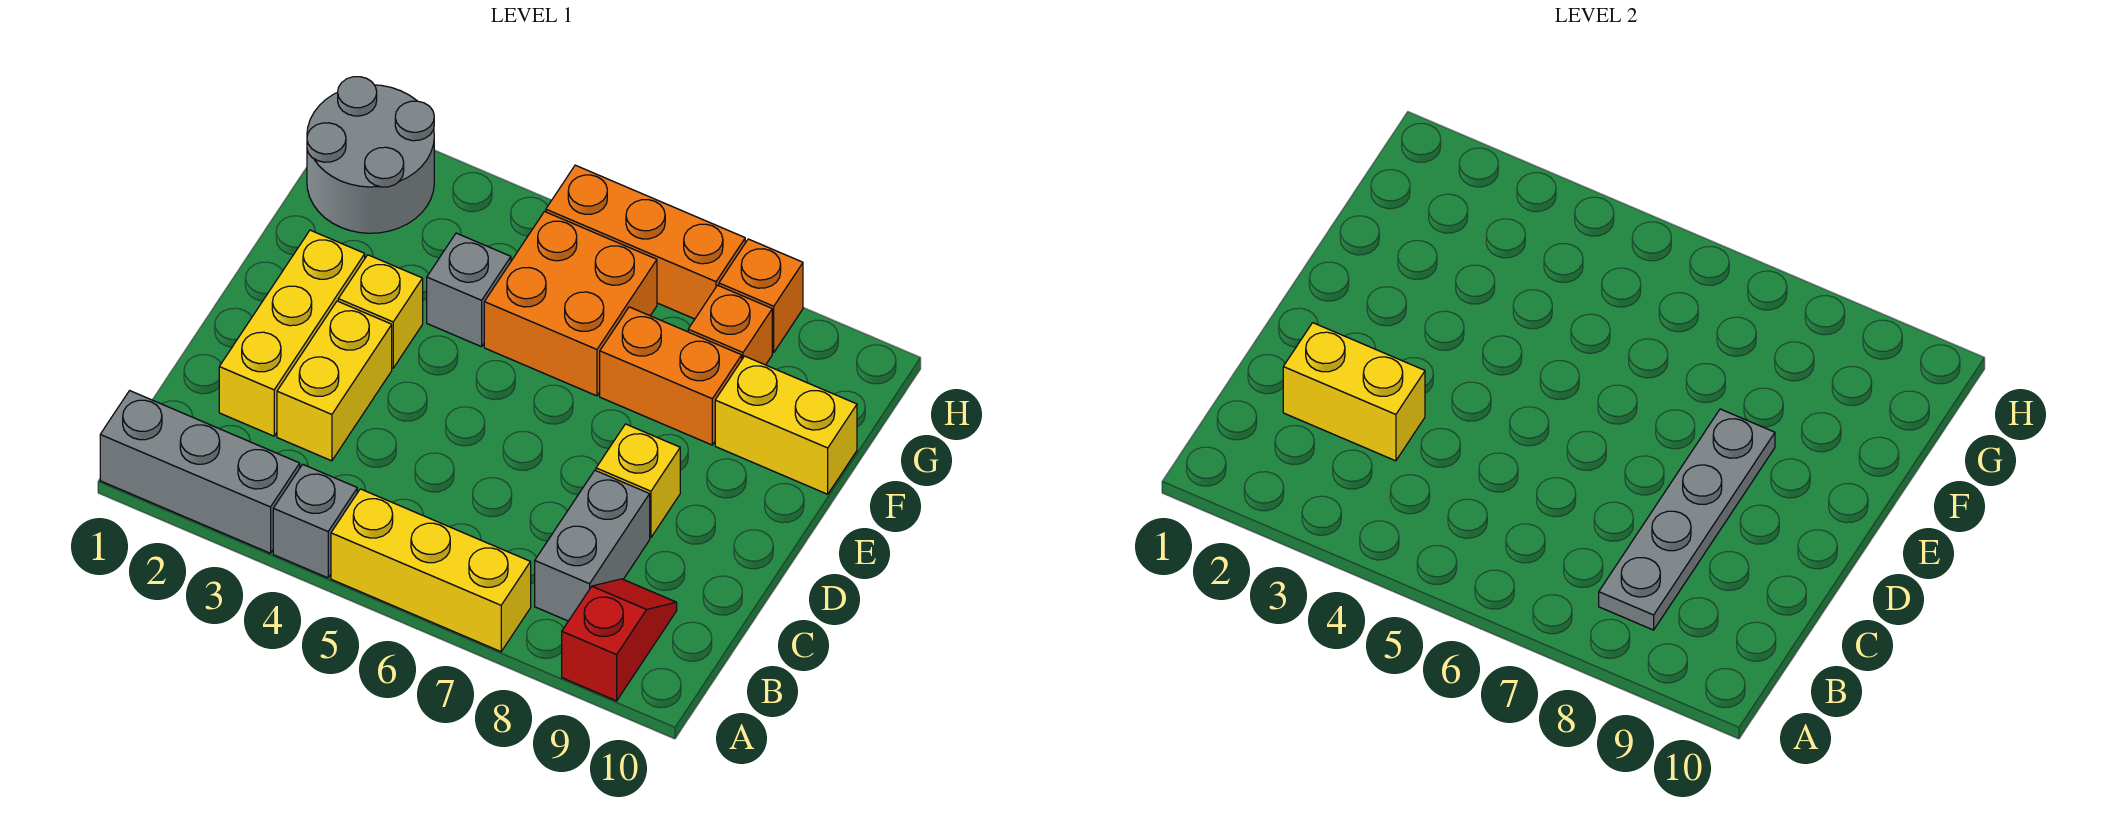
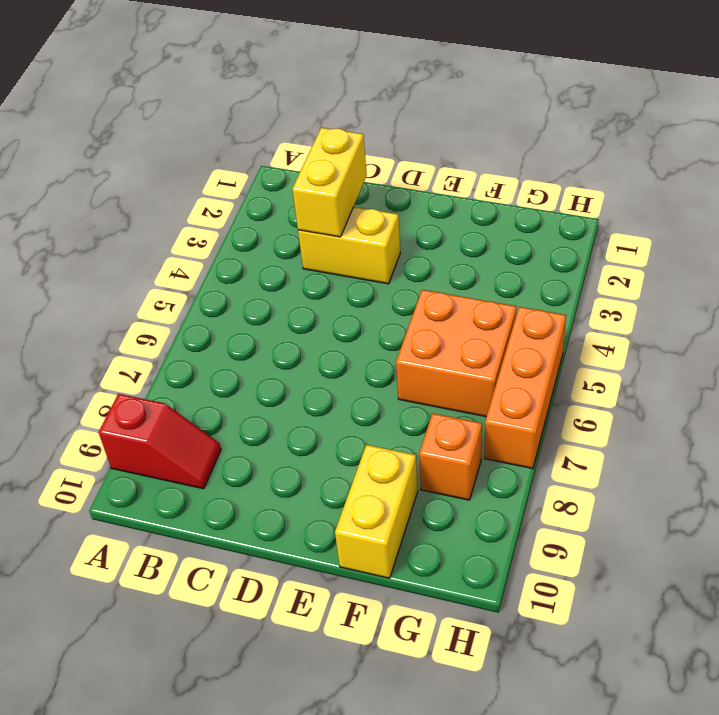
none -> grey 1x3 brick [100,391,300,553]
none -> grey 1x1 brick [273,464,357,578]
none -> yellow 1x3 brick [331,489,531,652]

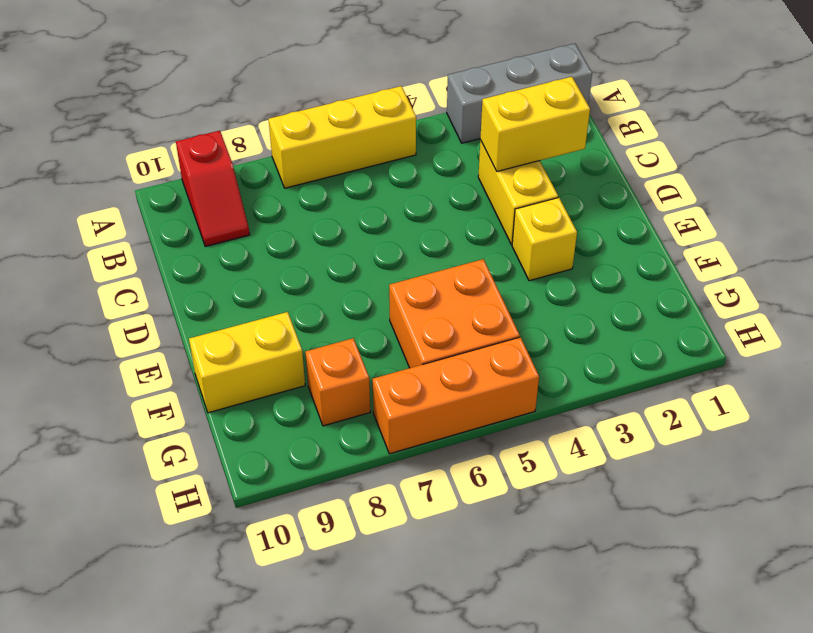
none -> grey 1x1 brick [273,464,357,578]
none -> grey 1x2 brick [535,471,650,621]
none -> yellow 1x3 brick [219,230,365,436]

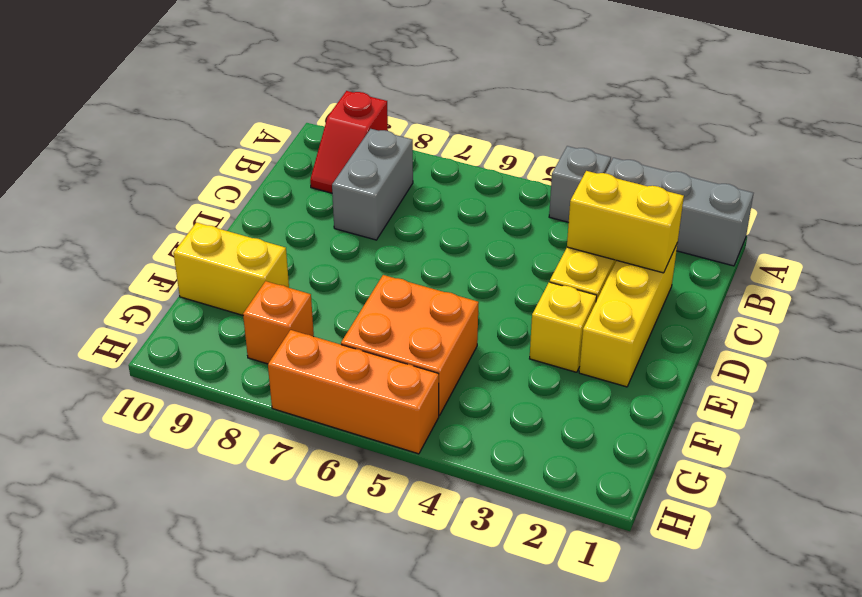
none -> yellow 1x3 brick [331,489,531,652]
none -> yellow 1x1 brick [596,424,680,538]
none -> grey 1x1 brick [427,233,511,347]

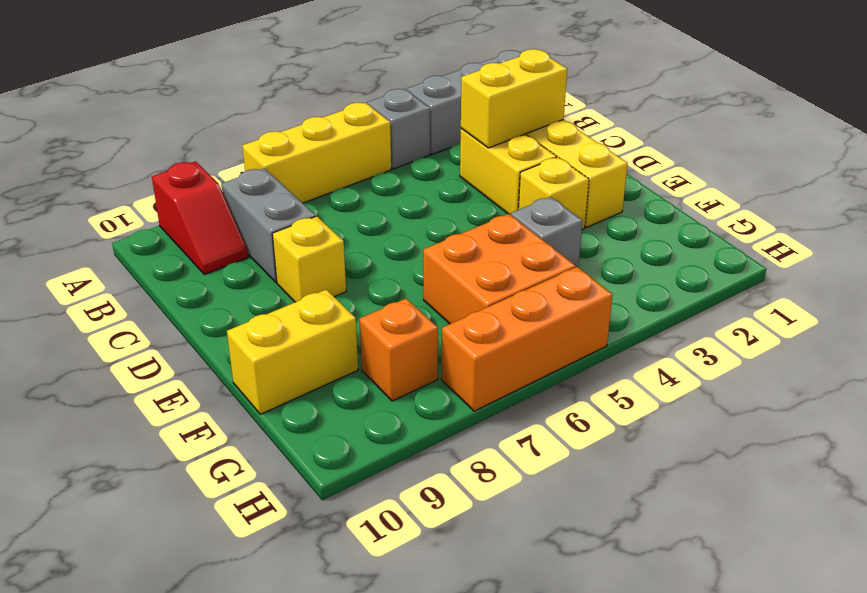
none -> orange 1x2 brick [600,307,742,445]
none -> grey 2x2 round brick [307,77,434,233]
none -> orange 1x1 brick [719,239,803,353]

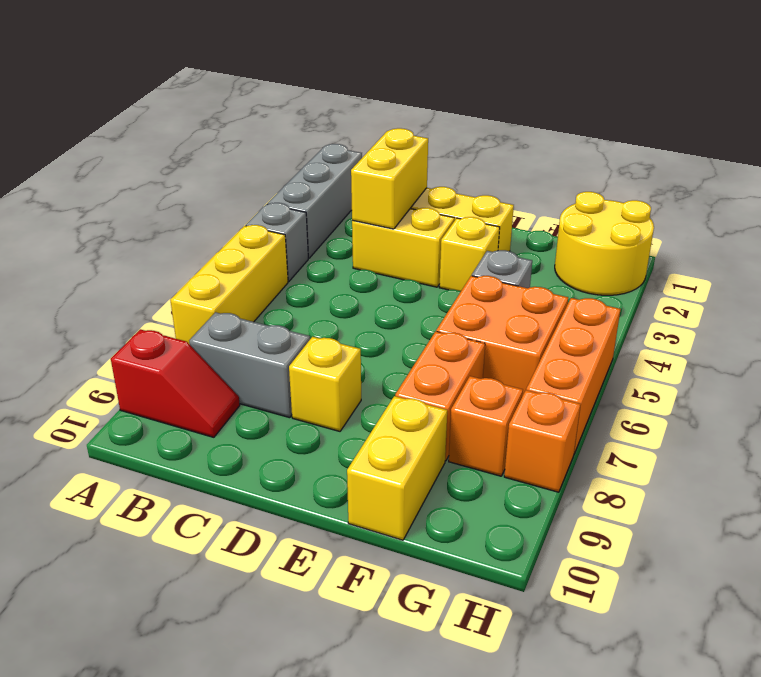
yellow 2x2 round brick [555,192,654,295] -> grey 2x2 round brick [307,77,434,233]
none -> grey 1x4 plate [1599,409,1775,630]

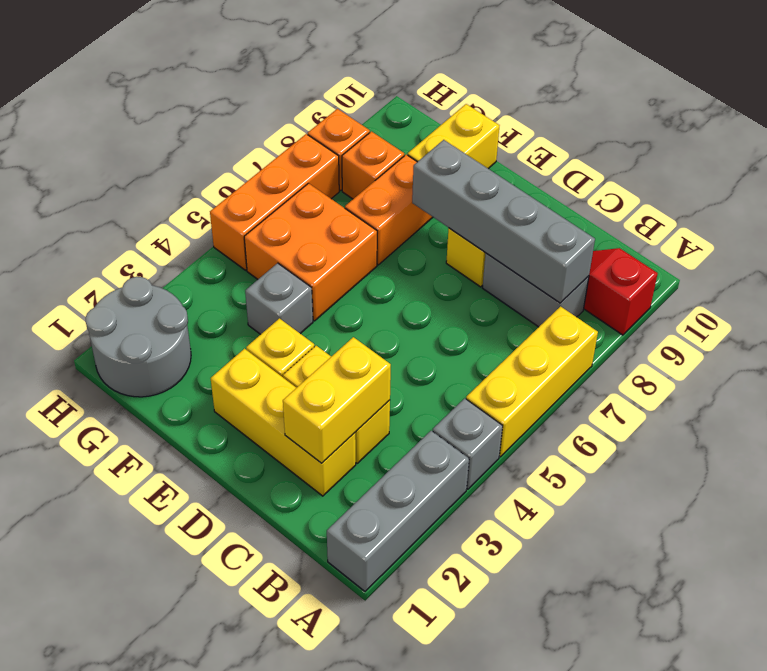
grey 1x4 brick [412,140,595,303] -> grey 1x4 plate [1599,409,1775,630]

